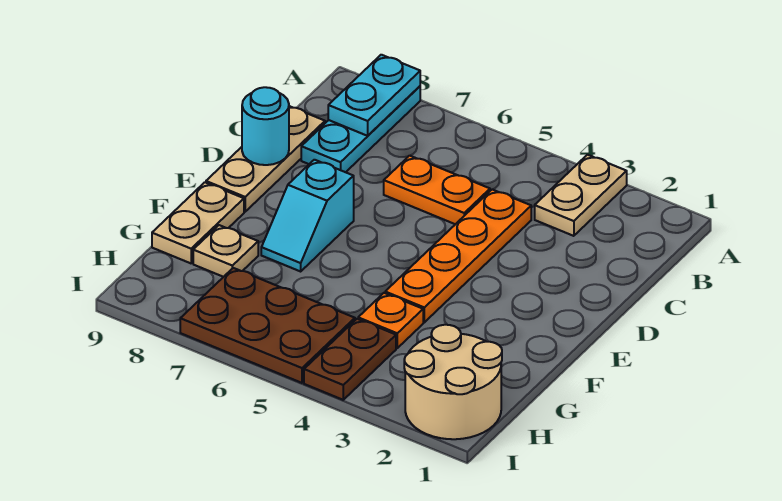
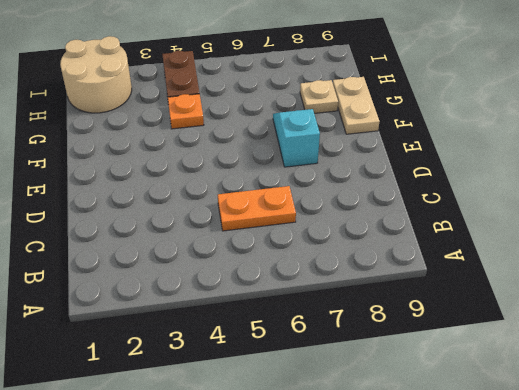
none -> tan 1x2 plate [535,155,627,236]
none -> cyan 1x3 plate [301,86,420,172]
none -> orange 1x4 plate [385,190,531,322]

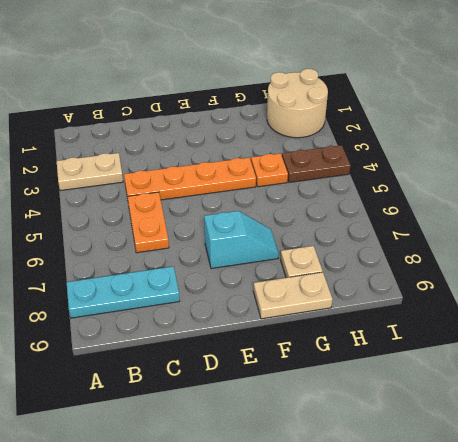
none -> tan 1x3 plate [206,106,325,212]
none -> brown 2x3 plate [180,268,355,383]
none -> cyan 1x2 plate [328,55,420,136]

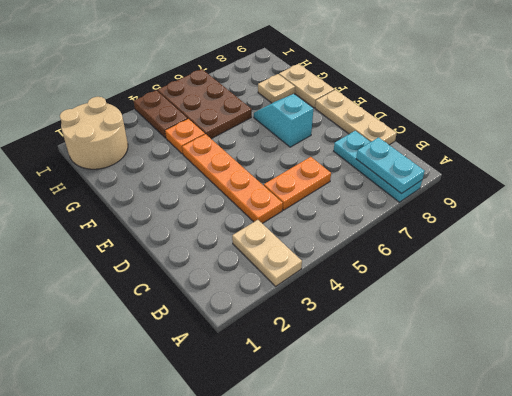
brown 2x3 plate [158,69,252,139] -> brown 2x3 plate turned to [180,268,355,383]
none -> cyan 1x1 round brick [242,87,289,165]

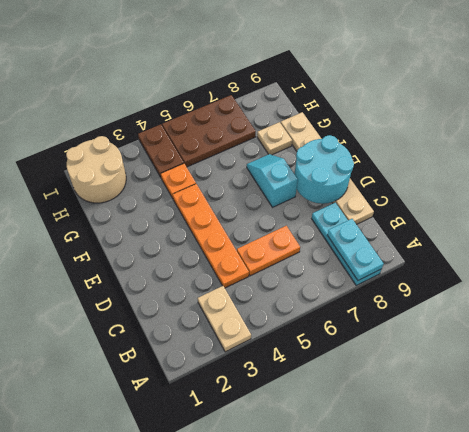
cyan 2x2 round brick [295,135,354,204] -> cyan 1x1 round brick [242,87,289,165]

